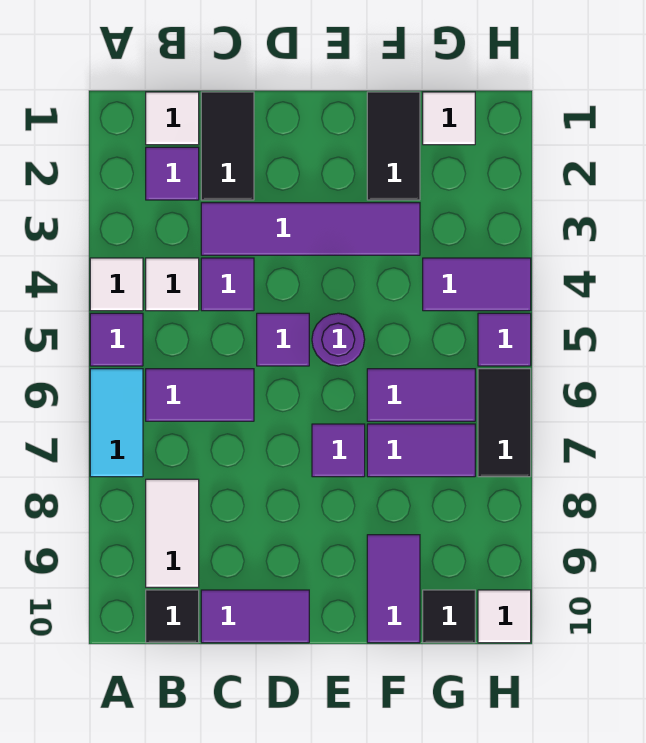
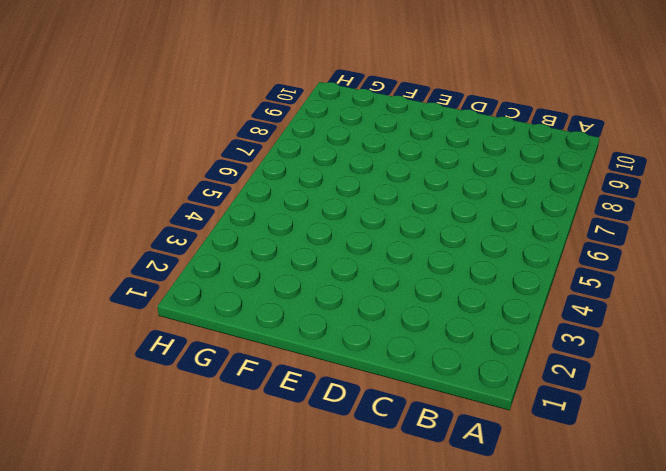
none -> white 1x1 tile [90,258,143,311]
none -> purple 1x1 tile [90,313,143,366]
none -> cyan 1x2 tile [90,369,143,477]

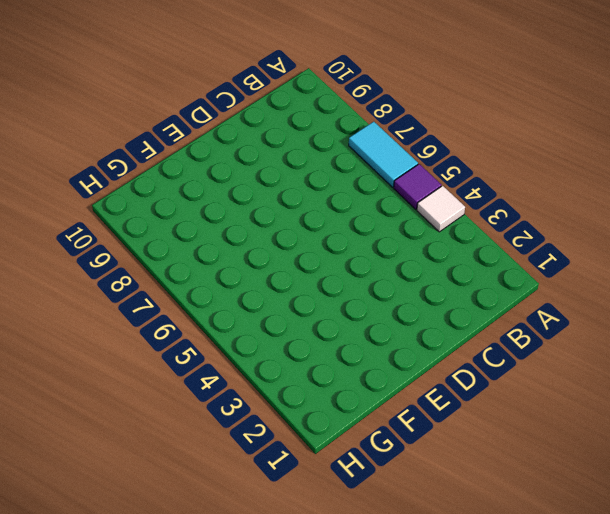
none -> white 1x1 tile [146,92,199,145]
none -> purple 1x1 tile [146,147,199,200]
none -> white 1x1 tile [146,258,199,311]

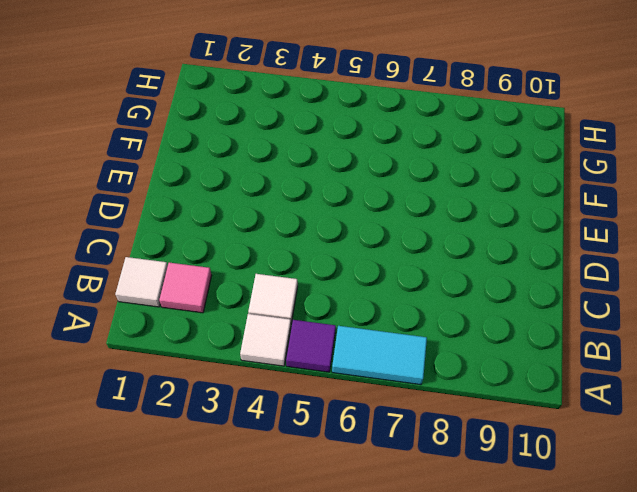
pink 1x1 tile [159,263,212,313] -> purple 1x1 tile [146,147,199,200]
none -> purple 1x2 tile [146,369,254,421]
none -> white 1x2 tile [146,479,199,587]
none -> black 1x1 tile [146,590,199,643]

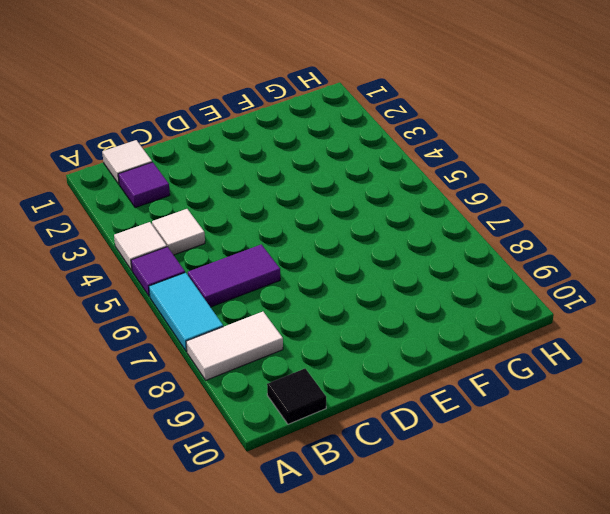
white 1x2 tile [186,312,283,380] -> white 1x2 tile turned to [146,479,199,587]
none -> black 1x2 tile [201,92,254,200]
none -> purple 1x4 tile [201,203,420,255]
none -> purple 1x1 tile [201,258,254,311]

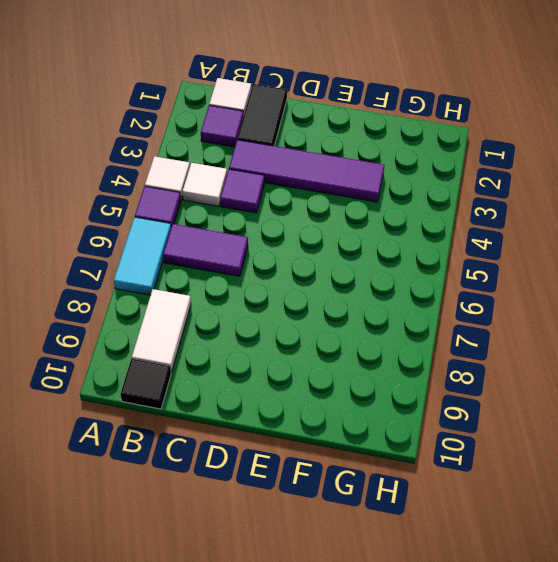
none -> purple 1x2 tile [201,590,309,643]
none -> purple 1x1 tile [257,313,309,366]
none -> purple 1x1 round brick [312,313,365,366]

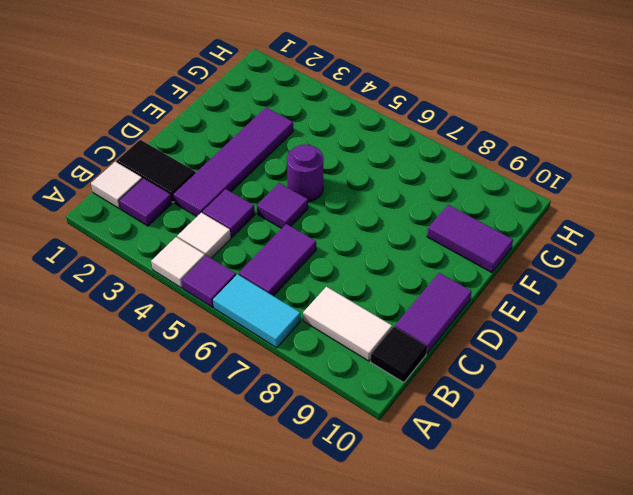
none -> purple 1x1 tile [312,424,365,477]
none -> black 1x2 tile [367,92,420,200]
none -> purple 1x2 tile [367,369,475,421]

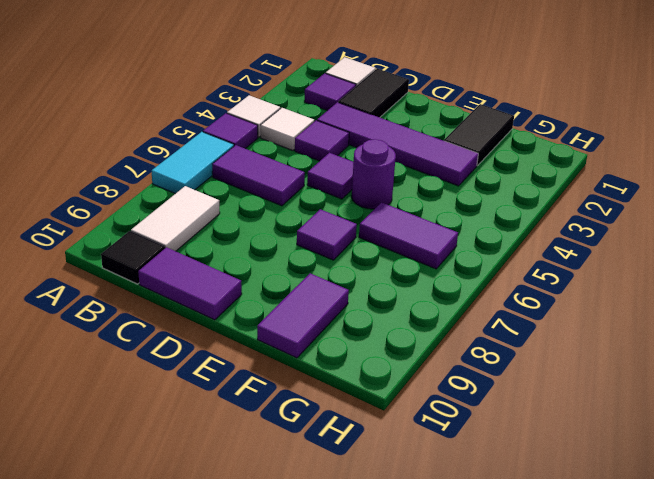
none -> purple 1x2 tile [367,424,475,477]
none -> white 1x1 tile [423,92,475,145]
none -> purple 1x2 tile [423,258,531,311]

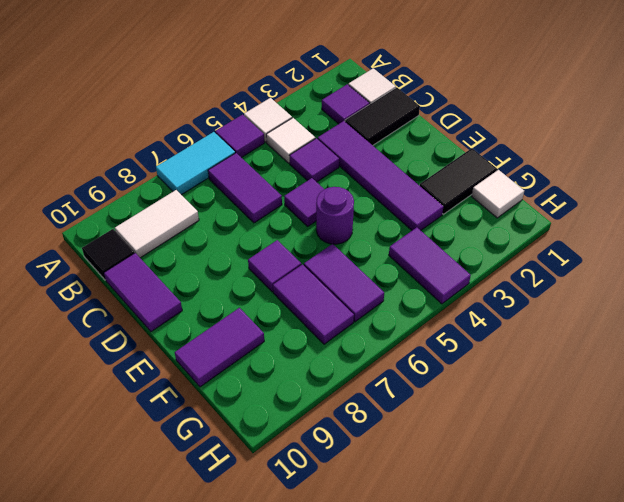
none -> black 1x1 tile [423,590,475,643]
none -> purple 1x1 tile [478,313,531,366]
none -> black 1x2 tile [478,369,531,477]

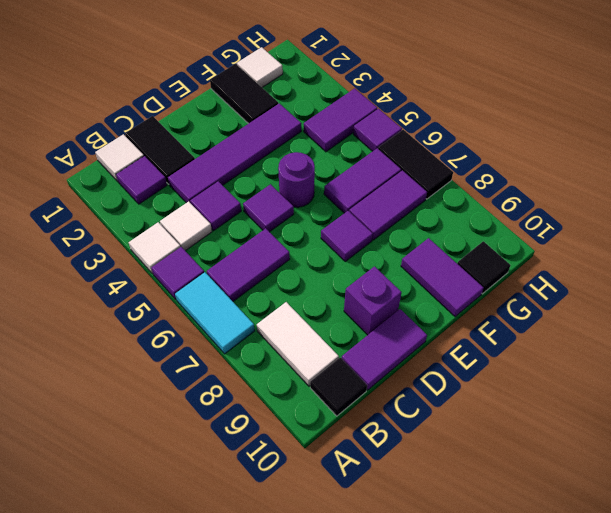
purple 1x1 brick [344,266,402,335] -> none
none -> white 1x1 tile [478,590,531,643]

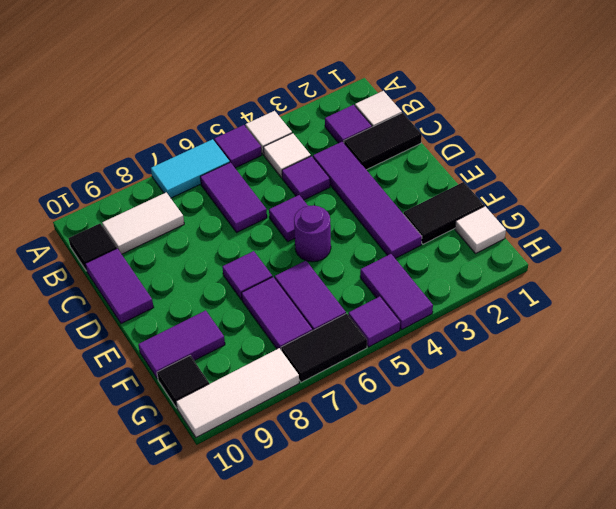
white 1x3 tile [176,348,299,437] -> white 1x1 tile [478,590,531,643]

